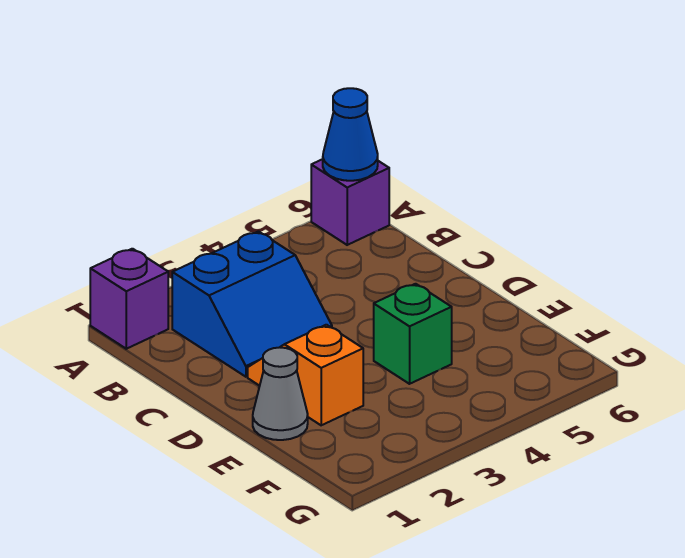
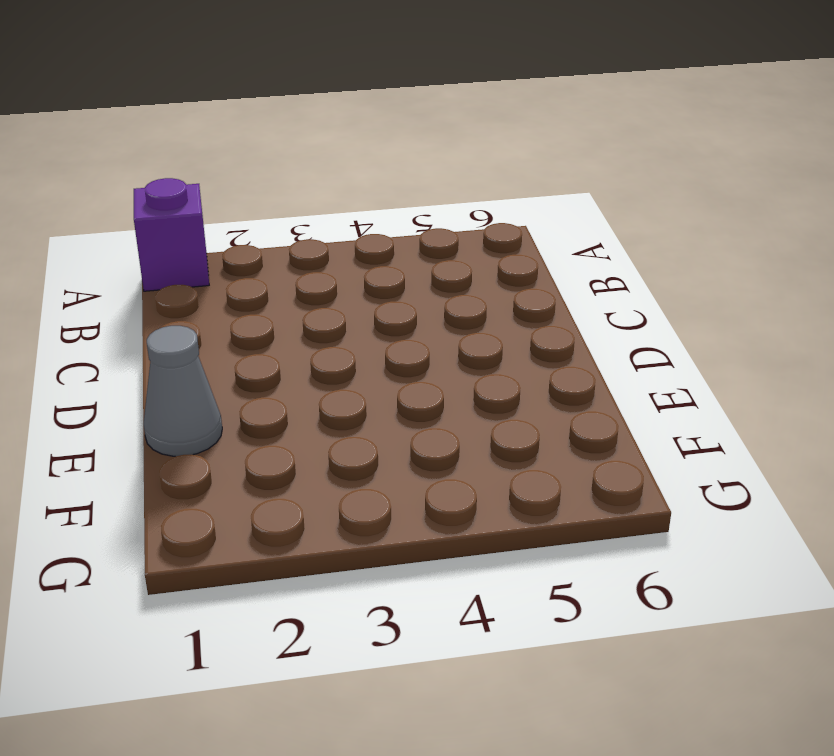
none -> purple 1x1 brick [311,159,389,245]
none -> blue 2x2 slope [172,231,332,377]

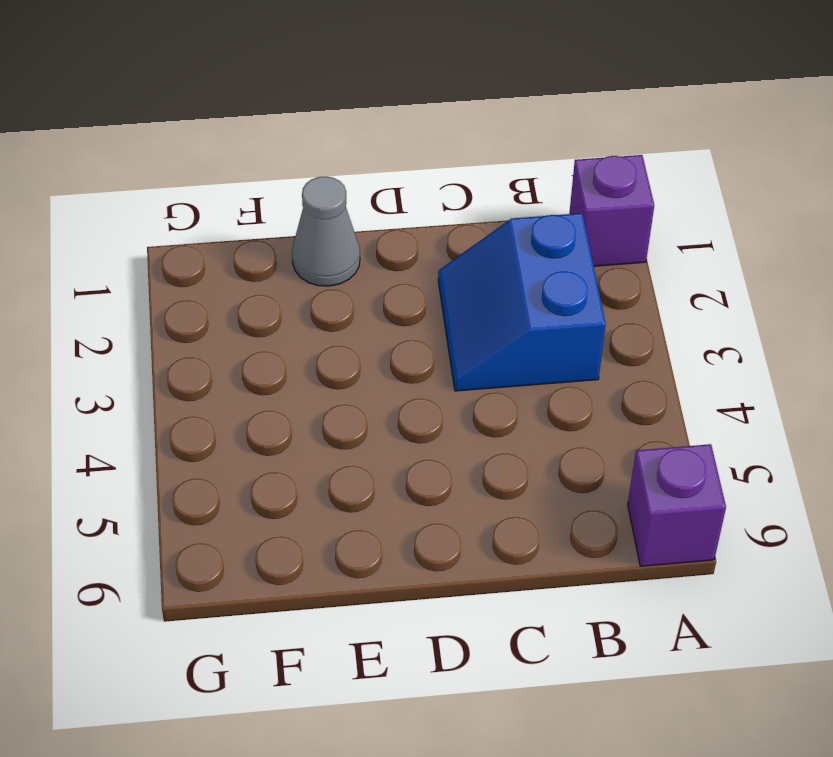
none -> orange 1x2 slope [248,325,363,425]
none -> green 1x1 brick [374,284,452,384]

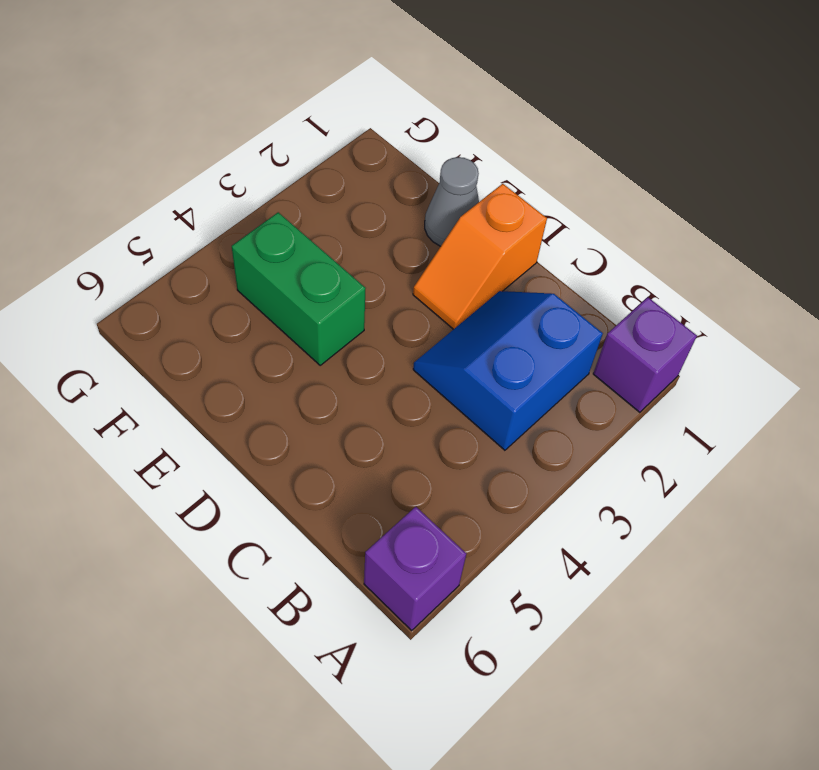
orange 1x2 slope [413,184,547,329] -> orange 1x2 slope turned to [248,325,363,425]
green 1x2 brick [232,212,366,365] -> green 1x1 brick [374,284,452,384]
none -> blue 1x1 cone [323,88,378,181]

